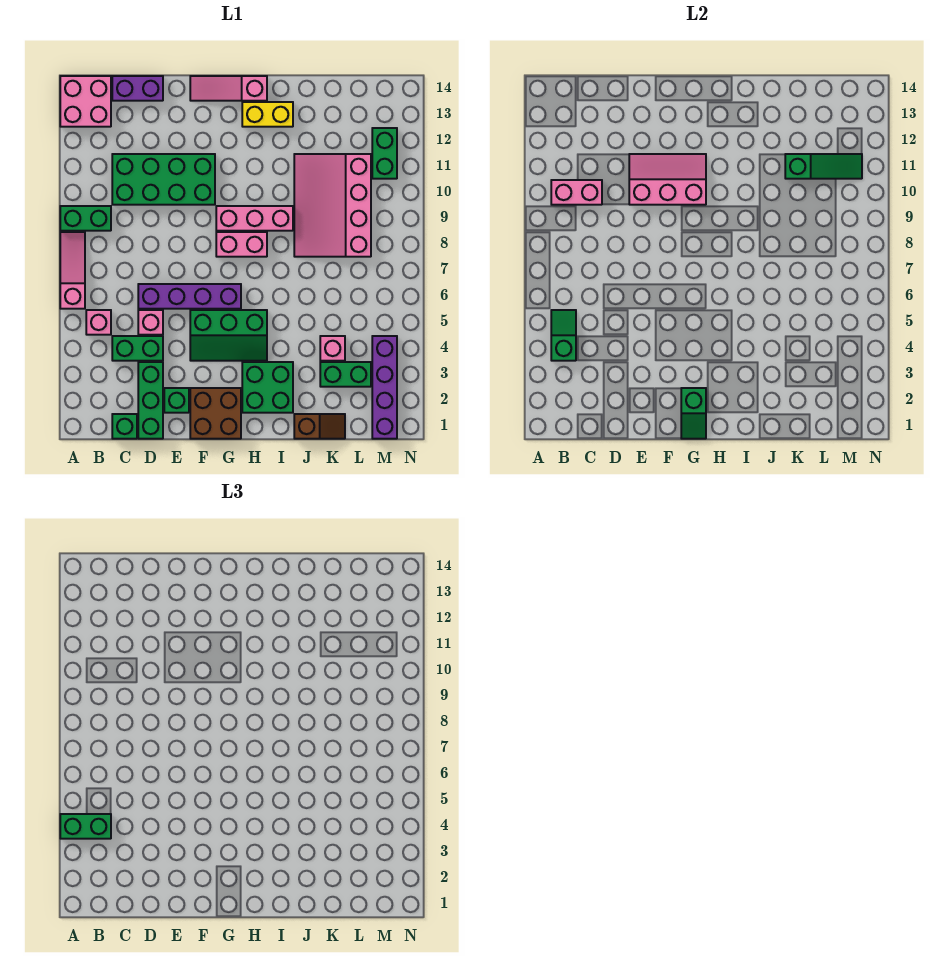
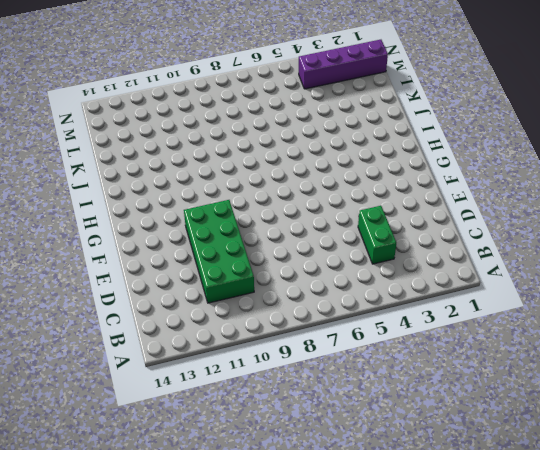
none -> pink 1x3 slope [60,232,85,309]
none -> green 1x2 brick [60,206,111,231]
none -> pink 2x2 brick [60,76,111,127]
none -> pink 1x1 brick [86,310,111,335]

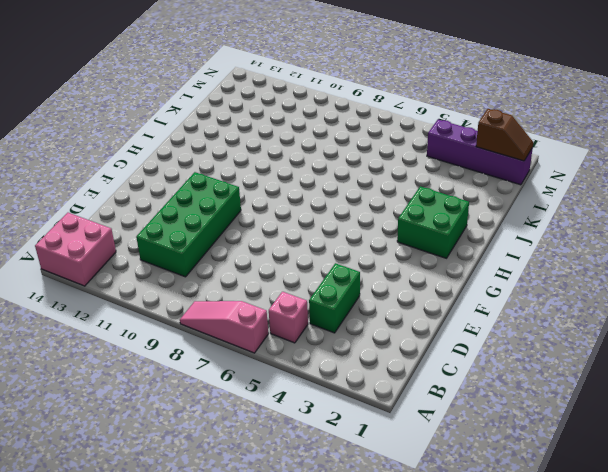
brown 1x2 slope [476,109,533,161] -> brown 1x2 slope turned to [294,414,345,439]
none -> green 1x2 brick [60,206,111,231]
none -> green 1x1 brick [112,414,137,439]
none -> purple 1x2 brick [112,76,163,101]
none -> green 1x3 brick [138,362,163,439]

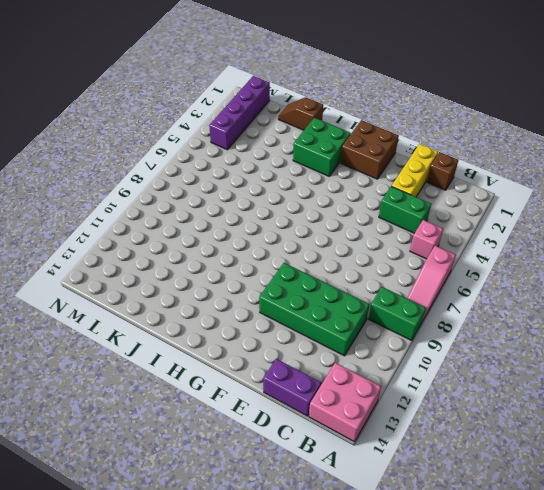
brown 1x1 brick [427,152,458,190] -> green 1x1 brick [112,414,137,439]
yellow 1x3 brick [392,144,438,197] -> green 1x3 brick [138,362,163,439]
none -> pink 1x1 brick [138,310,163,335]
none -> purple 1x4 brick [138,284,241,309]
none -> green 1x1 brick [164,388,189,413]
none -> green 2x3 slope [190,310,267,361]

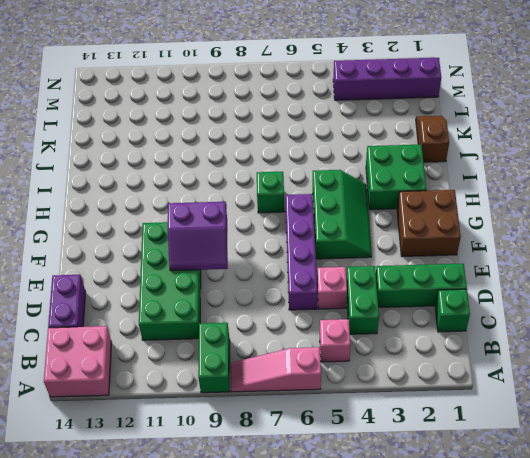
purple 2x2 slope [168,202,228,271] -> pink 2x3 slope [629,154,706,205]
green 1x1 brick [257,172,284,213] -> green 1x1 brick moved to [164,388,189,413]
none -> pink 1x3 slope [190,76,267,101]
none -> pink 1x2 brick [216,232,267,257]
none -> pink 1x3 brick [216,206,293,231]
none -> yellow 1x2 brick [242,102,293,127]

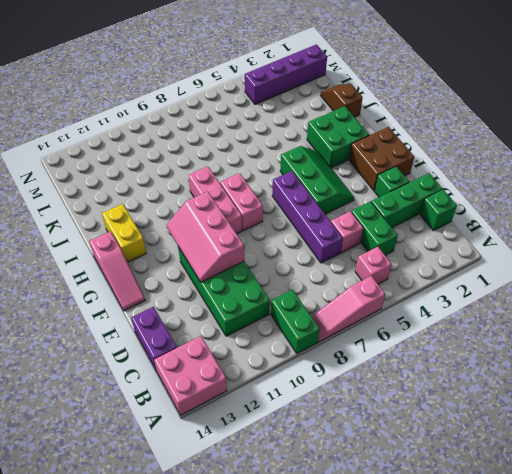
none -> pink 3x4 slope [294,154,371,257]
none -> green 1x2 brick [320,362,371,387]
none -> pink 1x1 brick [320,336,345,361]
none -> green 1x2 brick [372,128,397,179]

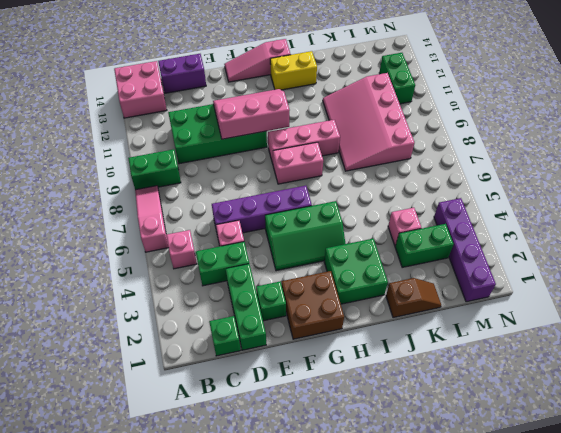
none -> green 1x2 slope [551,310,576,361]
none -> pink 1x2 brick [551,180,602,205]
none -> green 1x2 slope [681,388,706,439]
none -> green 1x3 slope [785,154,862,179]

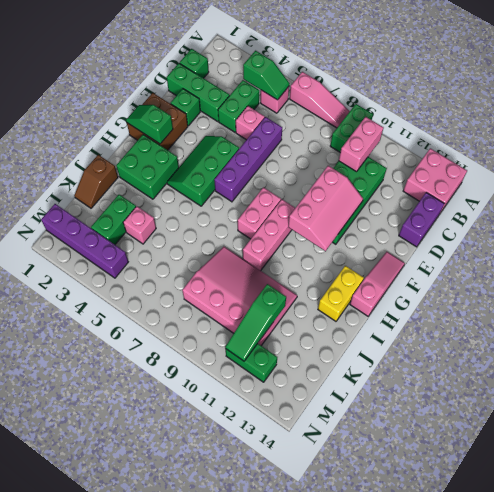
none -> green 1x2 brick [60,814,111,839]

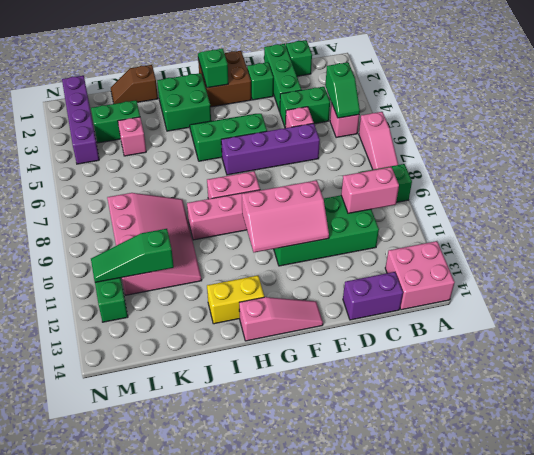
none -> green 1x2 brick [60,814,111,839]

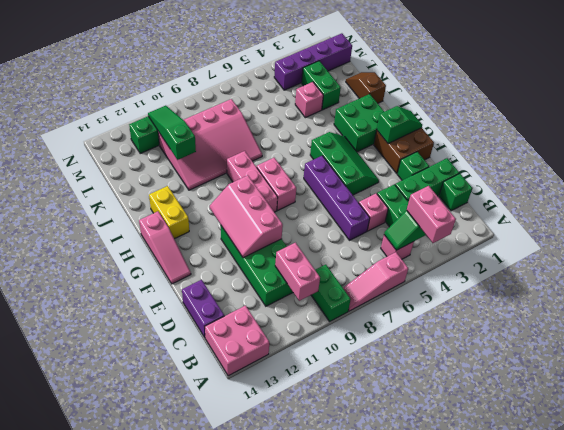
pink 1x2 brick [407,186,456,243] -> green 1x2 brick [60,814,111,839]

